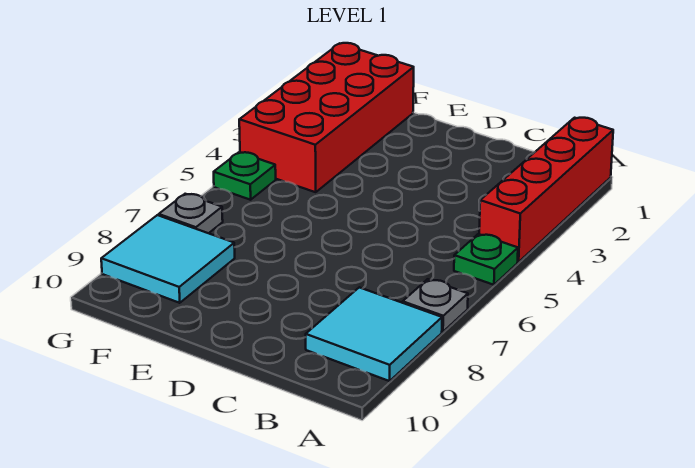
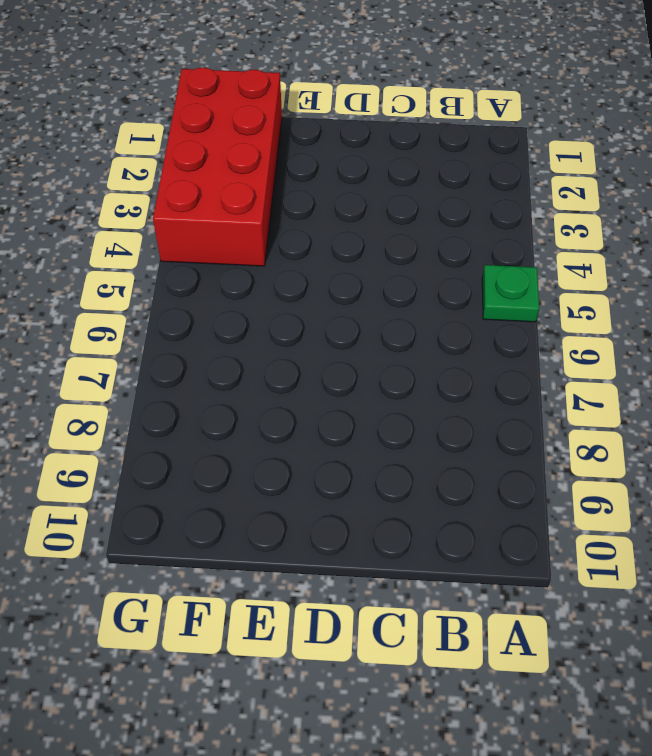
none -> red 1x4 brick [479,118,613,262]
none -> grey 1x1 plate [403,279,468,332]

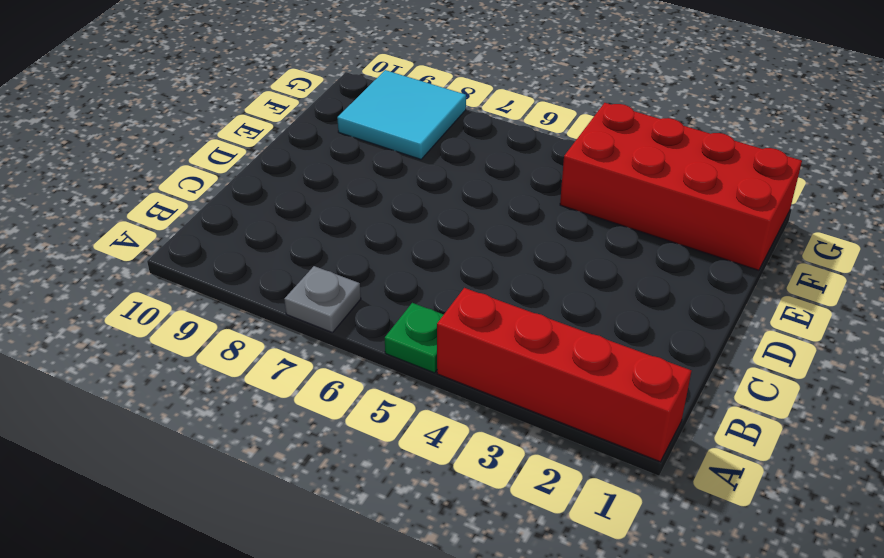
none -> cyan 2x2 tile [306,287,442,381]
none -> green 1x1 plate [214,152,276,200]

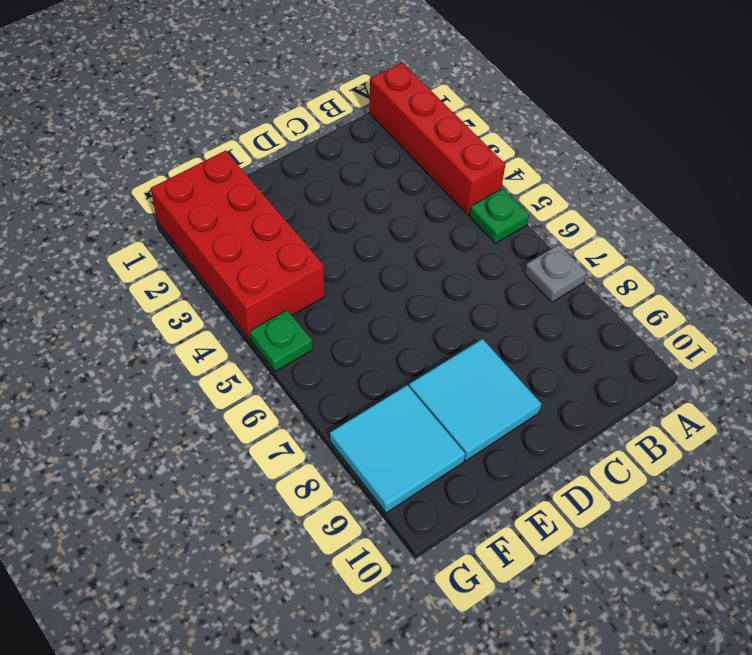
cyan 2x2 tile [409,339,541,461] -> cyan 2x2 tile moved to [306,287,442,381]
none -> grey 1x1 plate [159,194,223,233]

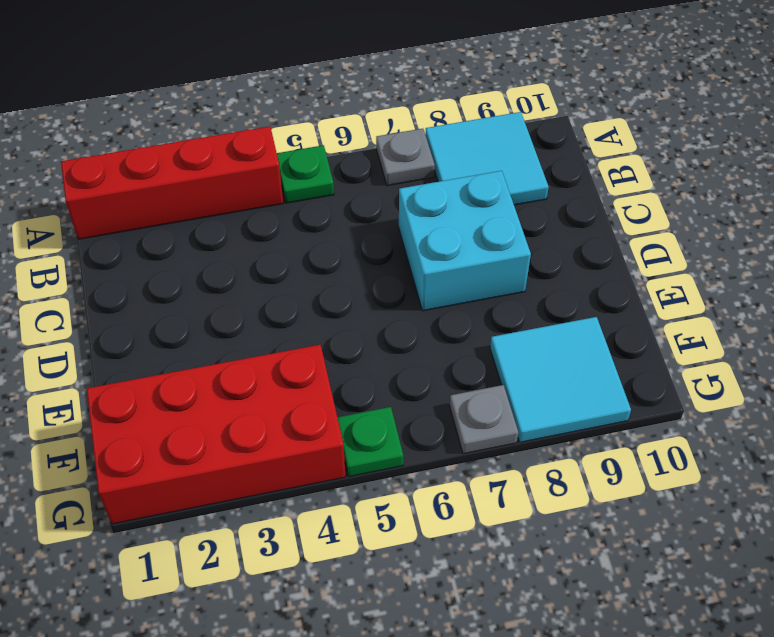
cyan 2x2 brick [399,171,531,311] -> none

